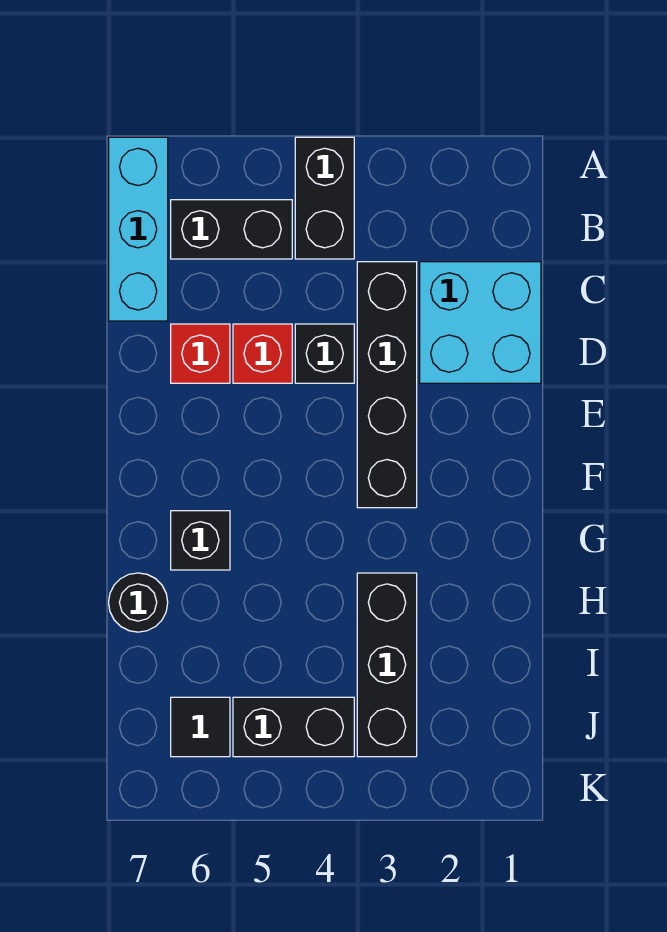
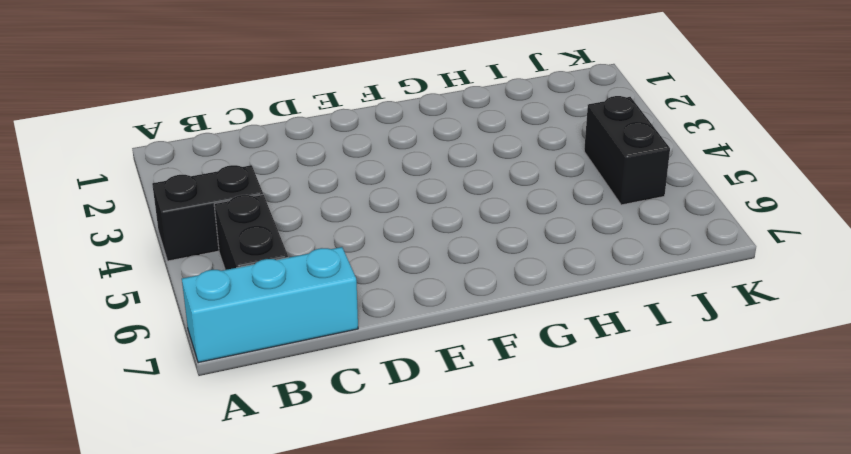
none -> cyan 2x2 brick [420,262,541,383]
none -> black 1x4 brick [357,262,417,508]
none -> black 1x1 brick [295,324,354,383]

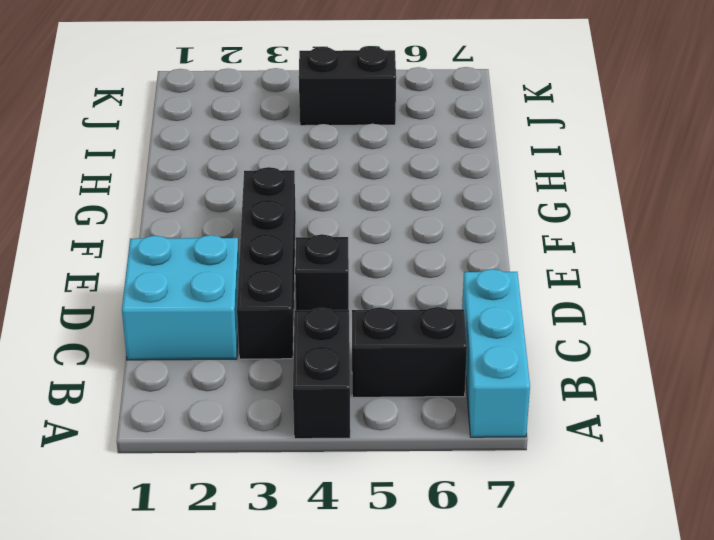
none -> red 1x1 brick [233,324,292,383]
none -> red 1x1 brick [171,324,230,383]
none -> black 1x1 brick [171,511,230,570]

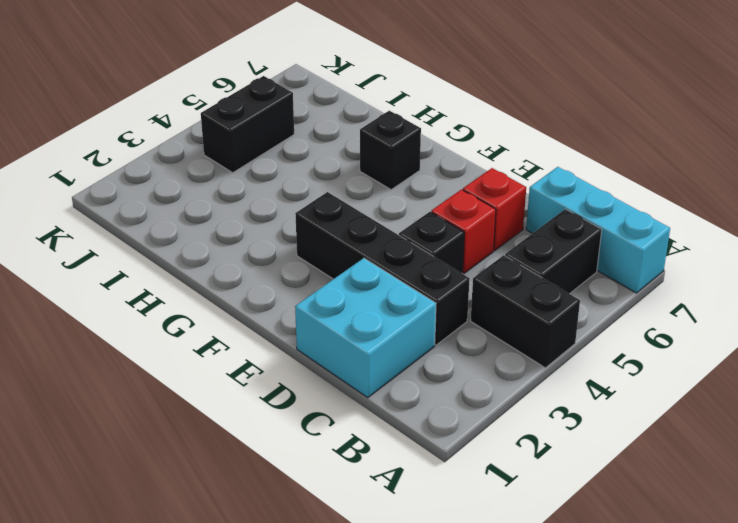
none -> black 1x3 brick [357,573,417,757]
none -> black 1x1 round brick [109,573,168,632]
none -> black 1x1 tile [171,697,230,757]

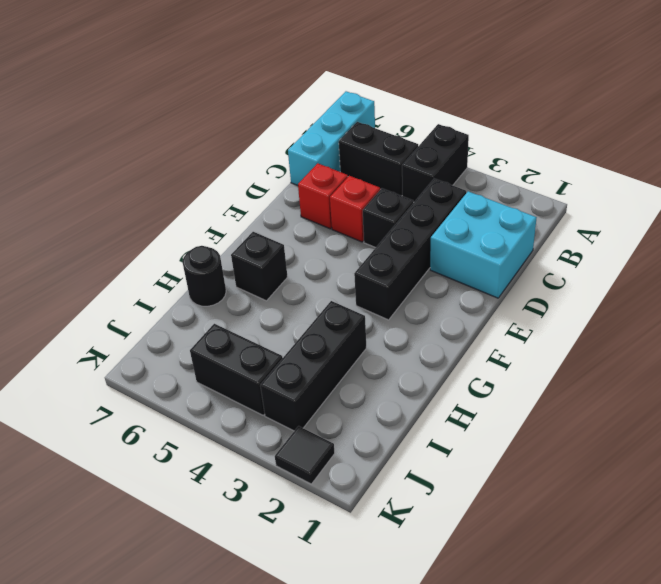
black 1x1 tile [275,426,335,484] -> black 1x1 tile moved to [171,697,230,757]

